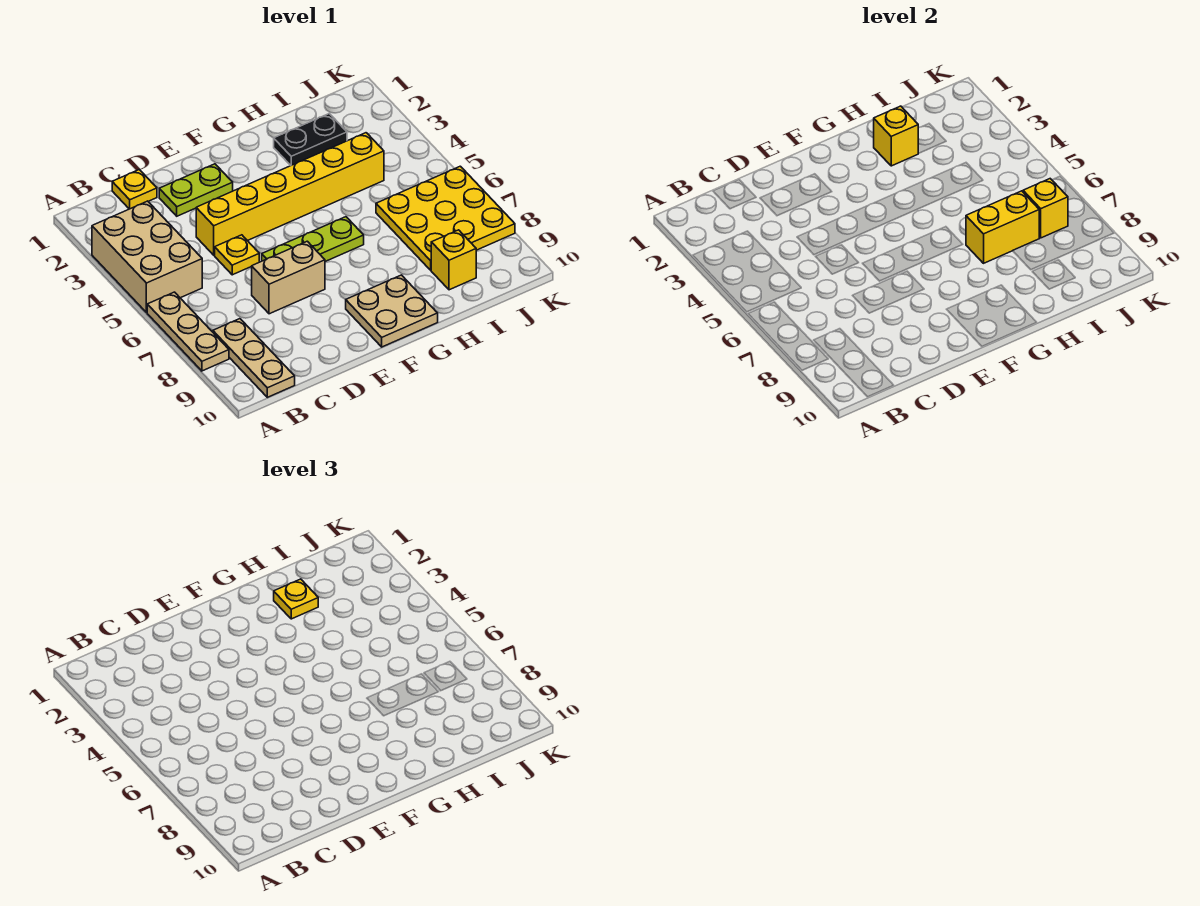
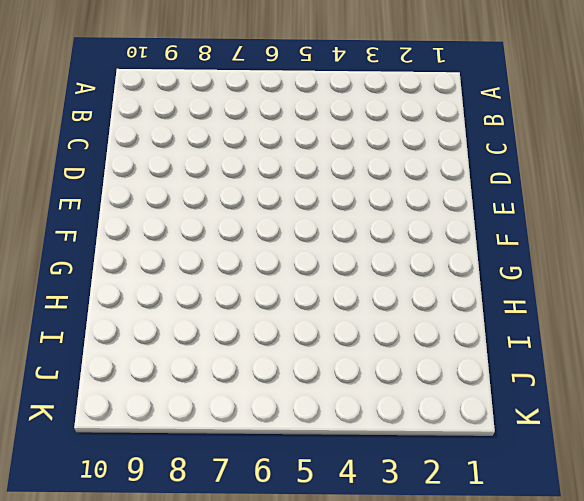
none -> tan 2x3 brick [92,201,202,313]
none -> tan 1x3 plate [147,292,229,371]
none -> tan 1x3 plate [213,319,295,397]

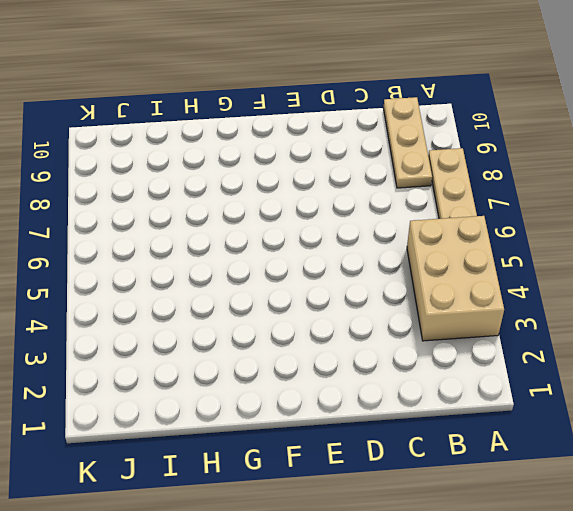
none -> yellow 1x1 plate [112,170,157,209]
none -> lime 1x2 plate [159,164,233,216]
none -> yellow 1x6 brick [196,133,384,255]

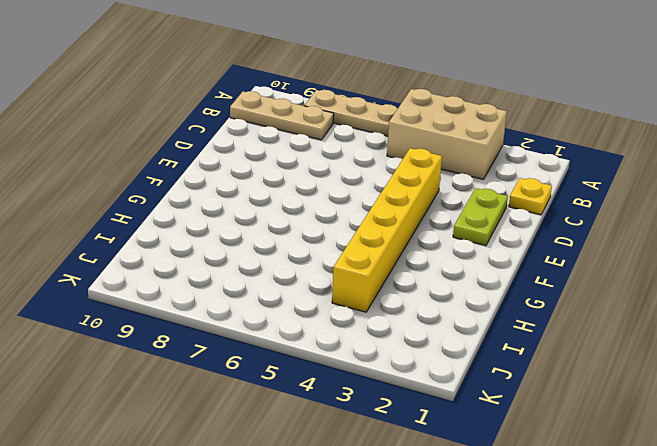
none -> yellow 1x1 plate [215,235,259,275]
none -> tan 1x2 brick [252,241,325,314]
none -> lime 1x3 plate [262,217,364,262]

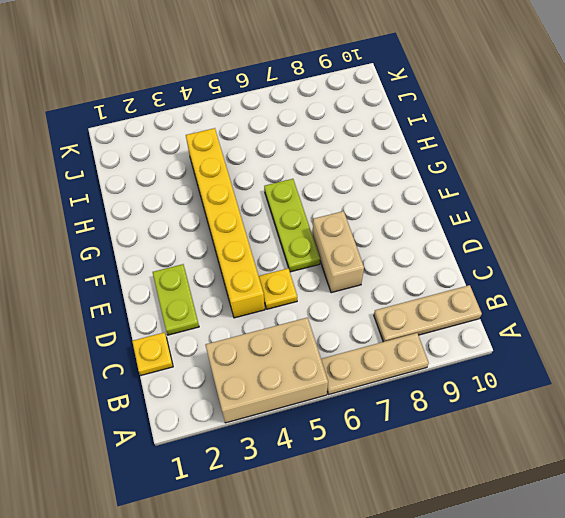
none -> tan 2x2 plate [346,275,438,347]
none -> black 1x2 plate [274,114,347,165]
none -> yellow 3x3 plate [376,166,515,270]

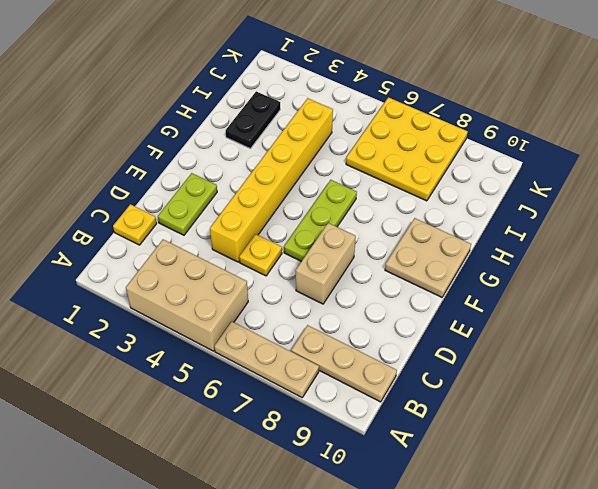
none -> yellow 1x1 brick [431,230,476,290]
none -> yellow 1x1 brick [874,106,919,166]
none -> yellow 1x2 brick [966,191,1039,263]

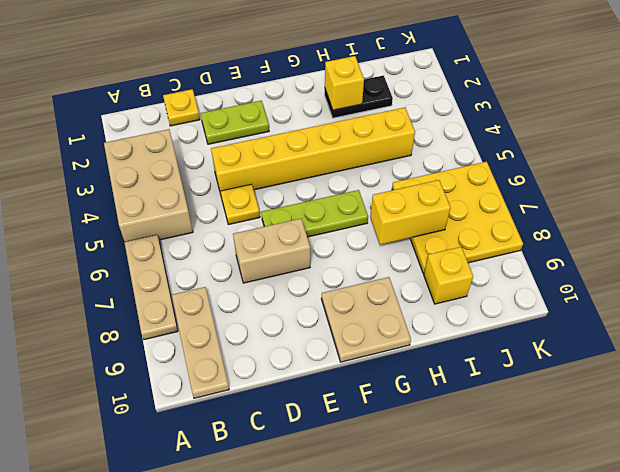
none -> yellow 1x1 brick [1023,179,1068,238]
none -> yellow 1x1 plate [274,579,318,619]

